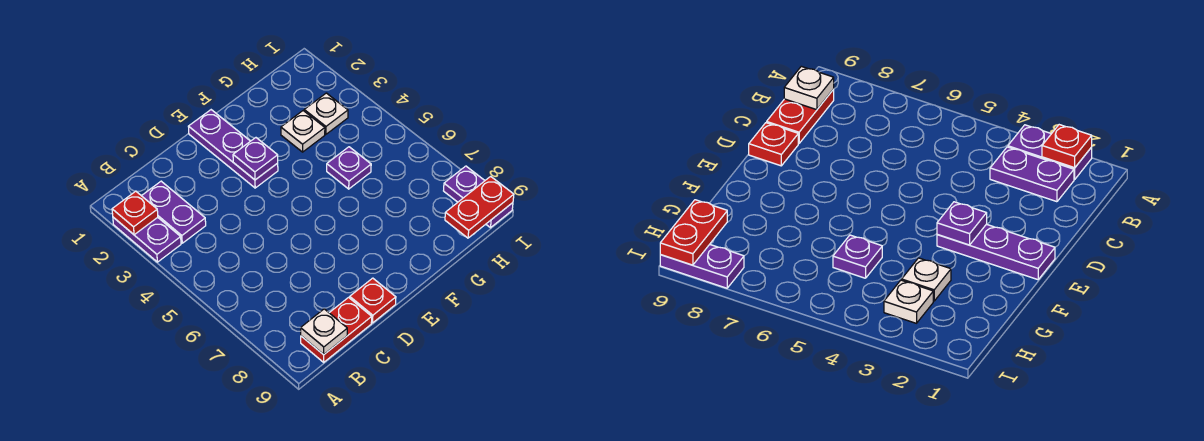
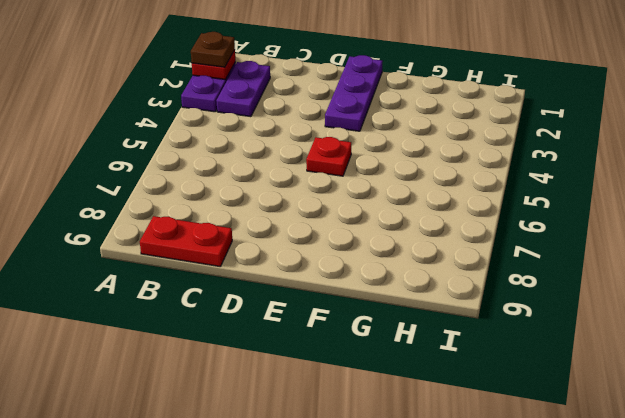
brown 1x1 plate [191,32,235,67] -> none
red 1x1 plate [306,137,351,176] -> red 1x1 plate moved to [350,278,396,323]
none -> white 1x1 plate [281,111,325,152]
none -> purple 1x1 plate [327,147,371,189]
none -> white 1x1 plate [304,93,348,134]

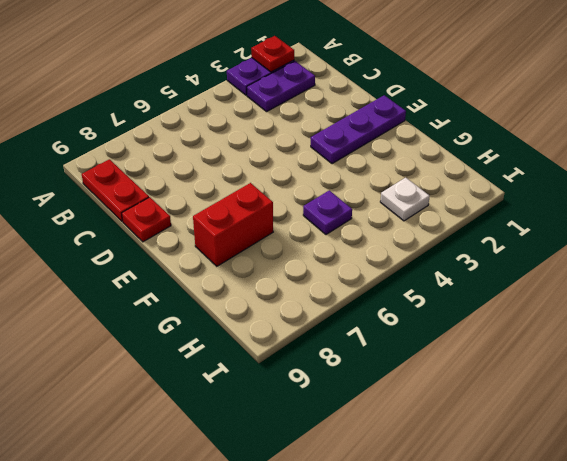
red 1x2 brick [193,183,273,266] -> none
none -> white 1x1 plate [281,111,325,152]
none -> purple 1x2 plate [444,166,513,228]
none -> white 1x1 plate [301,309,347,355]

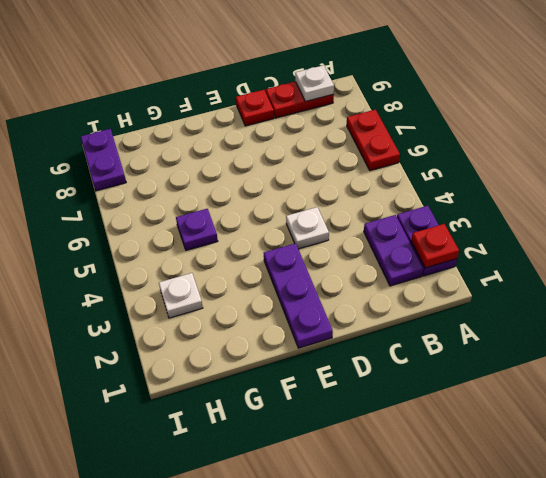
red 1x2 plate [347,110,400,171] -> red 1x2 plate turned to [445,176,514,238]
white 1x1 plate [286,207,329,249] -> white 1x1 plate moved to [281,111,325,152]
none -> purple 1x1 plate [233,138,278,180]

